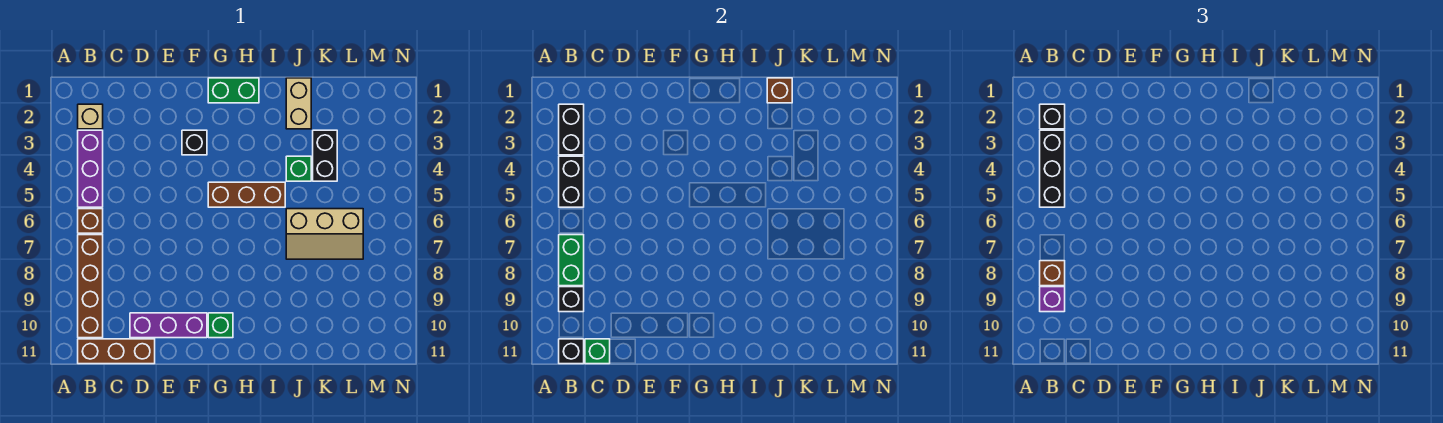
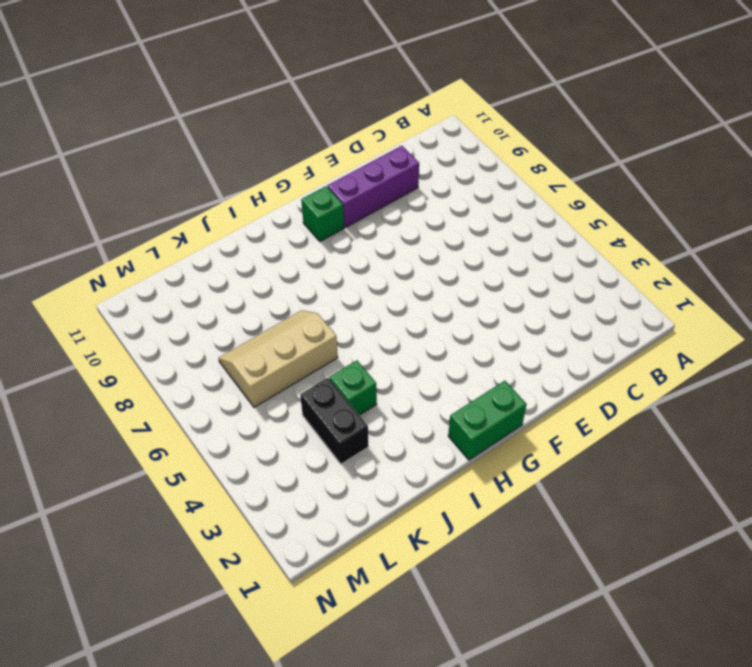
none -> tan 1x1 brick [78,104,103,129]
none -> purple 1x3 brick [78,130,103,207]
none -> brown 1x1 brick [78,209,103,233]

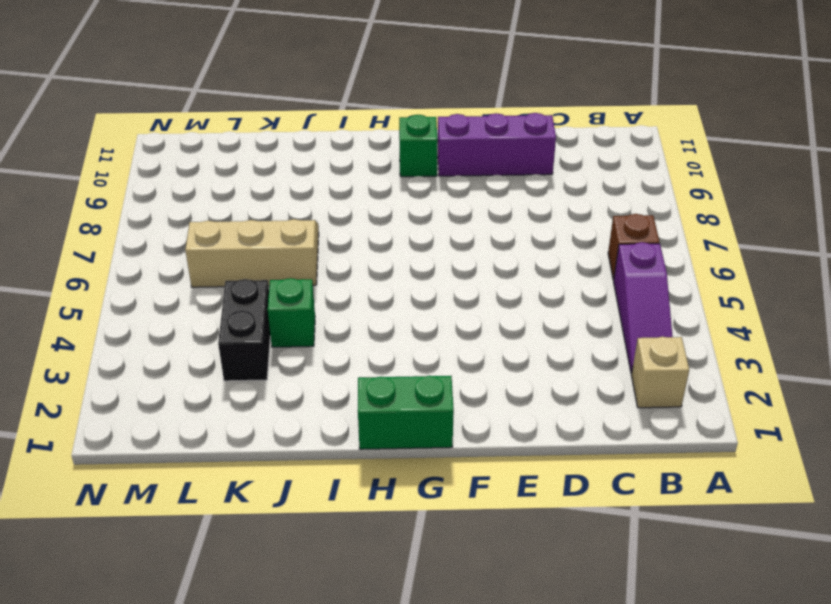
purple 1x3 slope [614,242,673,374] -> purple 1x3 brick [78,130,103,207]
none -> brown 1x4 brick [78,235,103,338]
none -> brown 1x3 brick [78,339,155,364]
none -> black 1x1 brick [182,130,207,155]

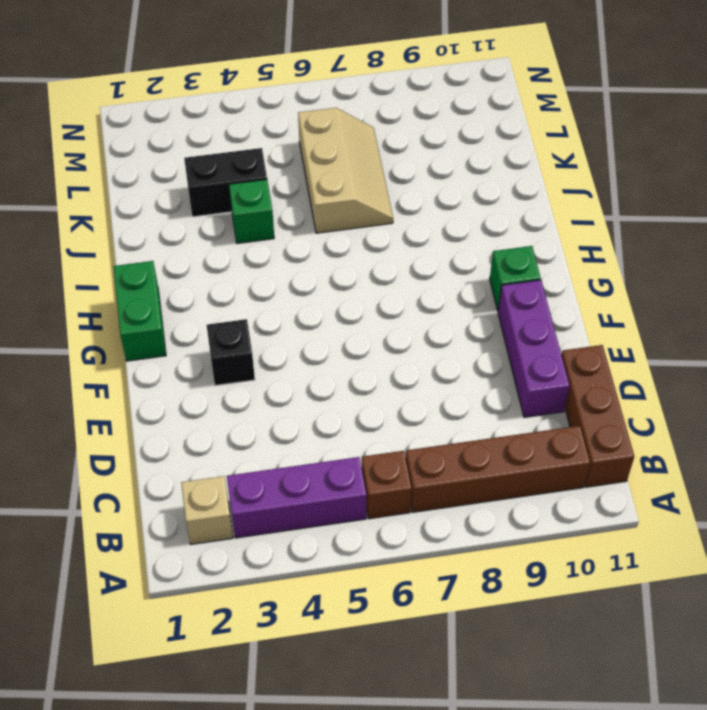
none -> brown 1x3 brick [208,182,285,207]
none -> tan 1x2 brick [286,78,311,129]
none -> black 1x2 brick [559,104,584,155]

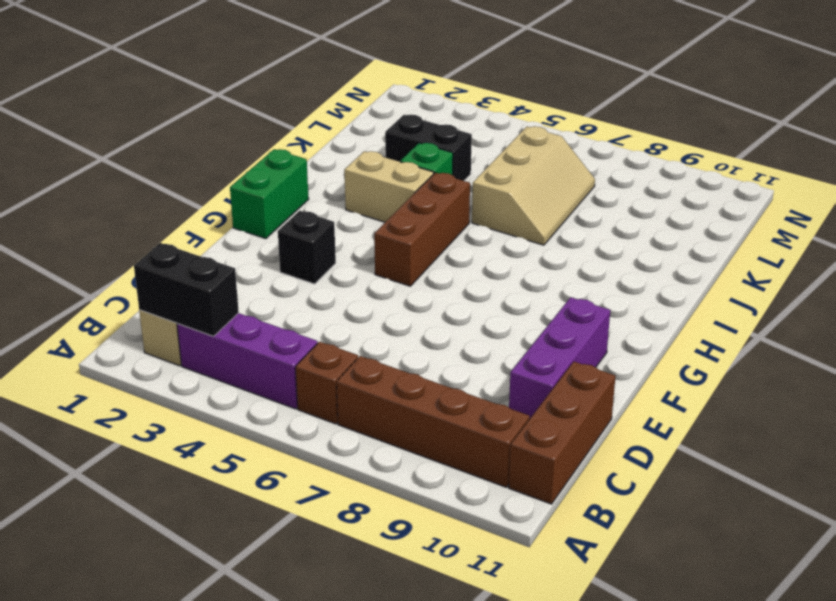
tan 1x2 brick [344,151,434,222] -> tan 1x2 brick moved to [286,78,311,129]
none -> green 1x1 brick [208,313,233,338]
none -> black 1x2 brick [559,156,584,207]
none -> green 1x2 brick [559,235,584,286]

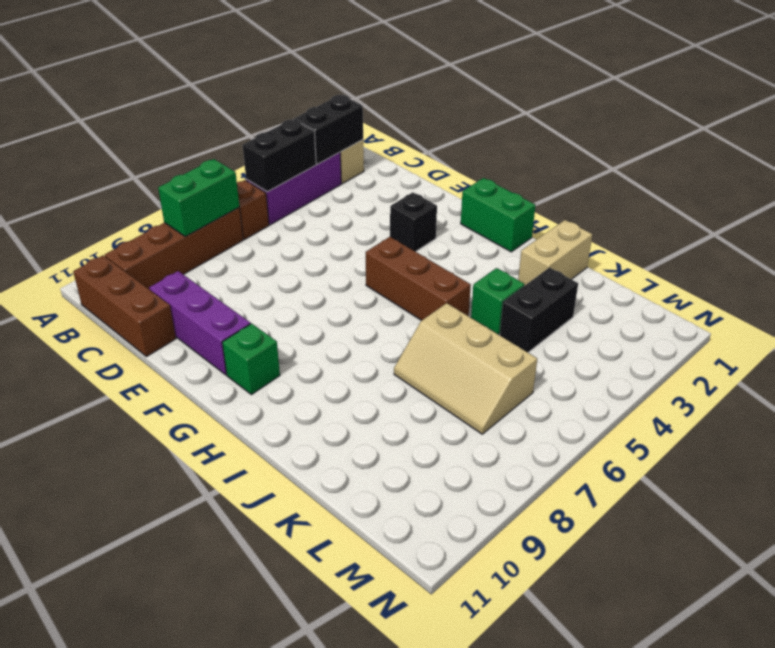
none -> black 1x1 brick [559,287,584,312]
none -> black 1x1 brick [559,339,584,364]
none -> green 1x1 brick [585,339,610,364]

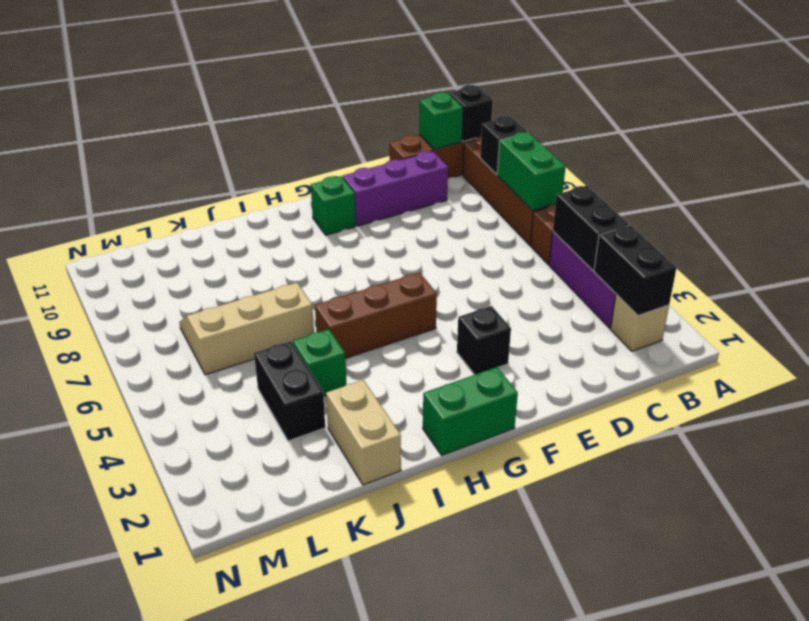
none -> brown 1x1 brick [767,78,792,103]
none -> black 1x1 brick [1040,104,1065,129]
none -> black 1x3 brick [1040,130,1065,207]

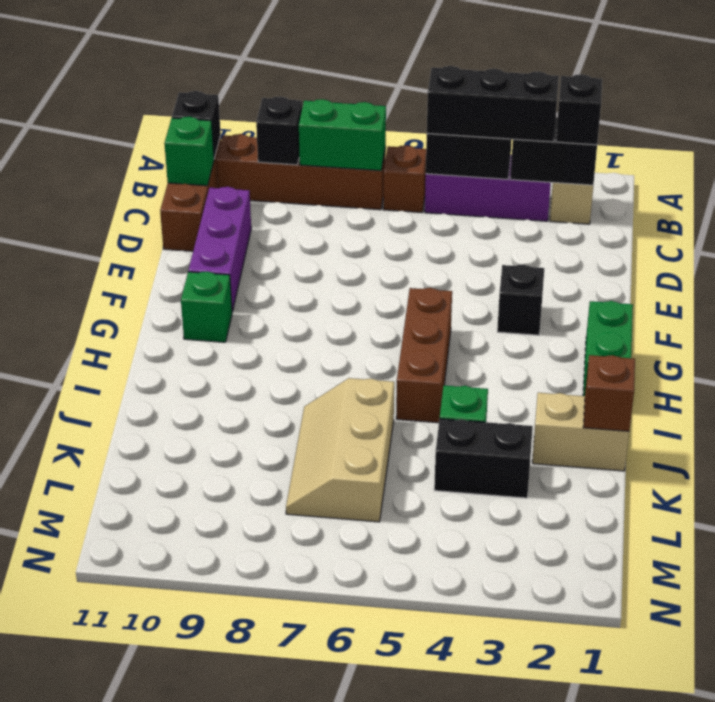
none -> brown 1x1 brick [1040,261,1065,286]
none -> purple 1x1 brick [1040,287,1065,312]

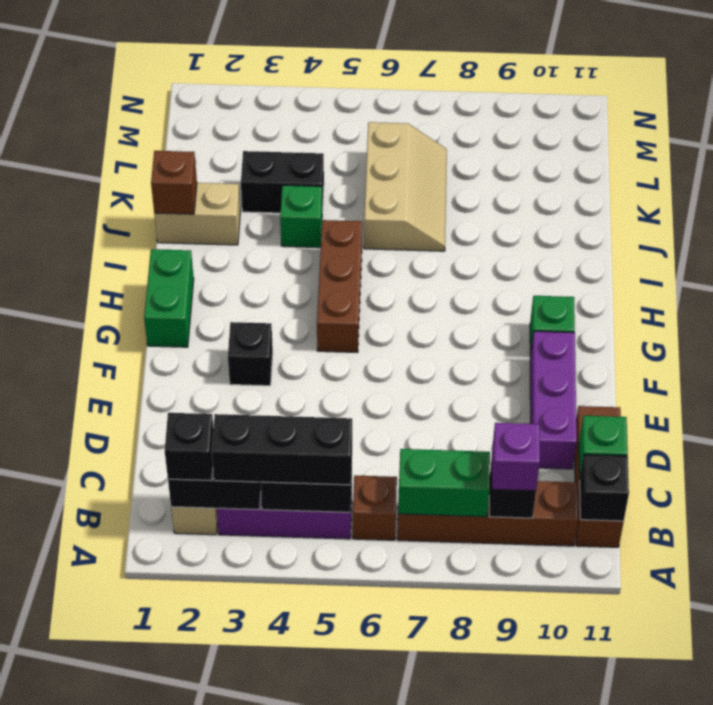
none -> brown 1x1 brick [1040,261,1065,286]

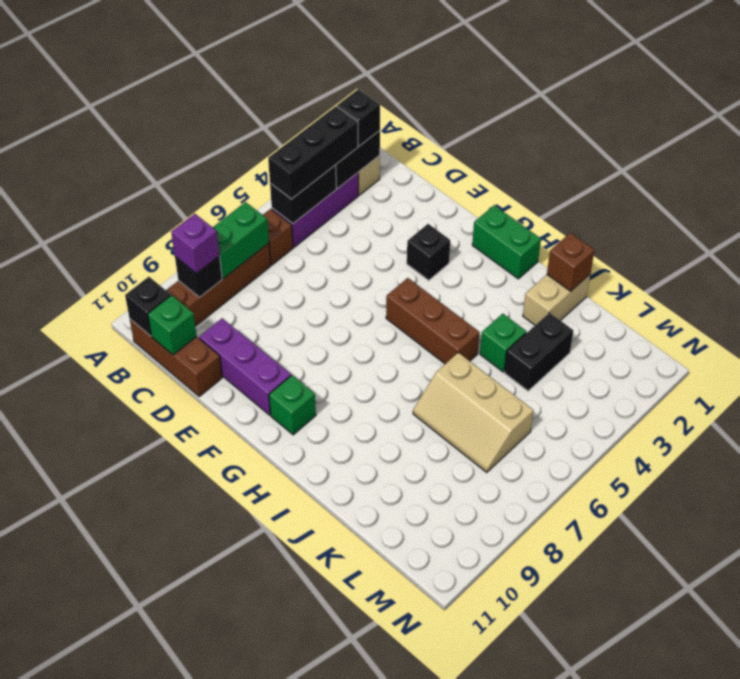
none -> brown 1x1 brick [1040,261,1065,286]

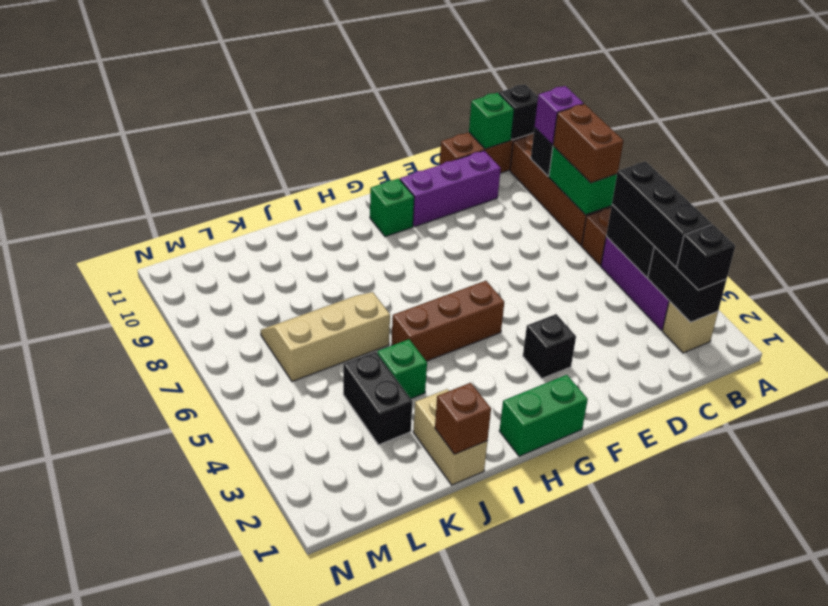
brown 1x2 brick [553,104,623,183] -> brown 1x1 brick [1040,261,1065,286]

